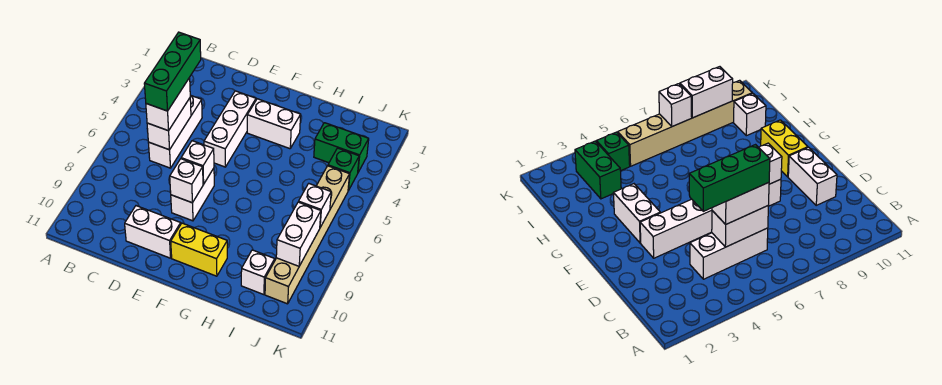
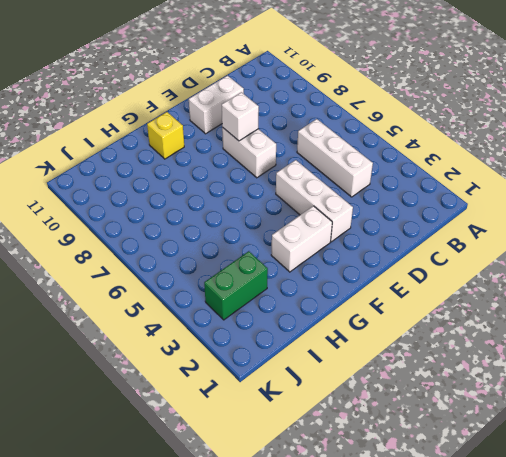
yellow 1x1 brick [147,112,184,159] -> yellow 1x2 brick [171,223,227,276]
none -> white 1x1 brick [241,250,275,295]
none -> green 1x1 brick [328,148,359,191]
none -> tan 1x6 brick [265,166,349,304]

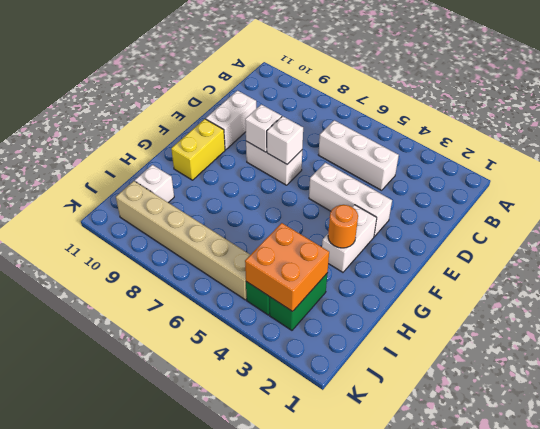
orange 1x1 round brick [328,205,358,248] -> none
orange 2x2 brick [245,223,329,311] -> none
none -> white 1x2 brick [147,98,191,150]
none -> white 1x1 brick [299,184,331,227]
none -> white 1x2 brick [276,202,321,266]

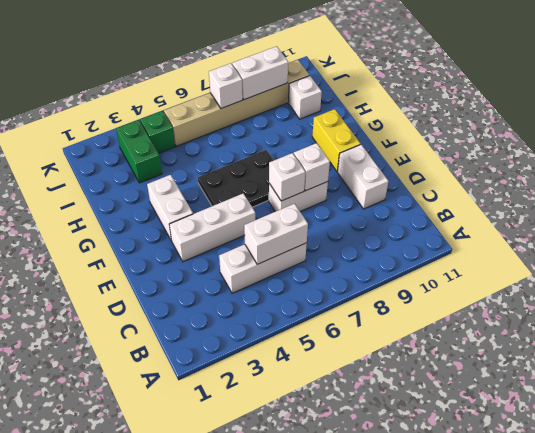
black 2x3 plate [198,150,274,207] -> none
none -> white 1x2 brick [146,78,190,131]
none -> green 1x3 brick [144,32,201,111]

